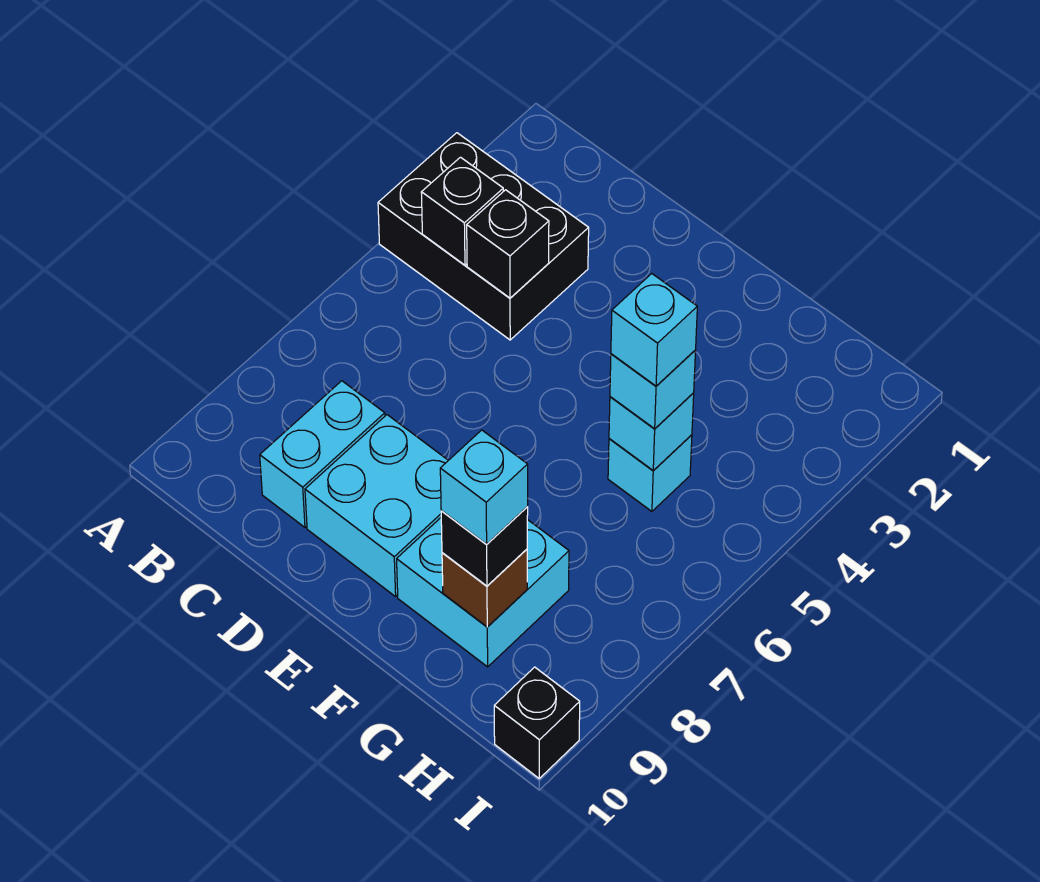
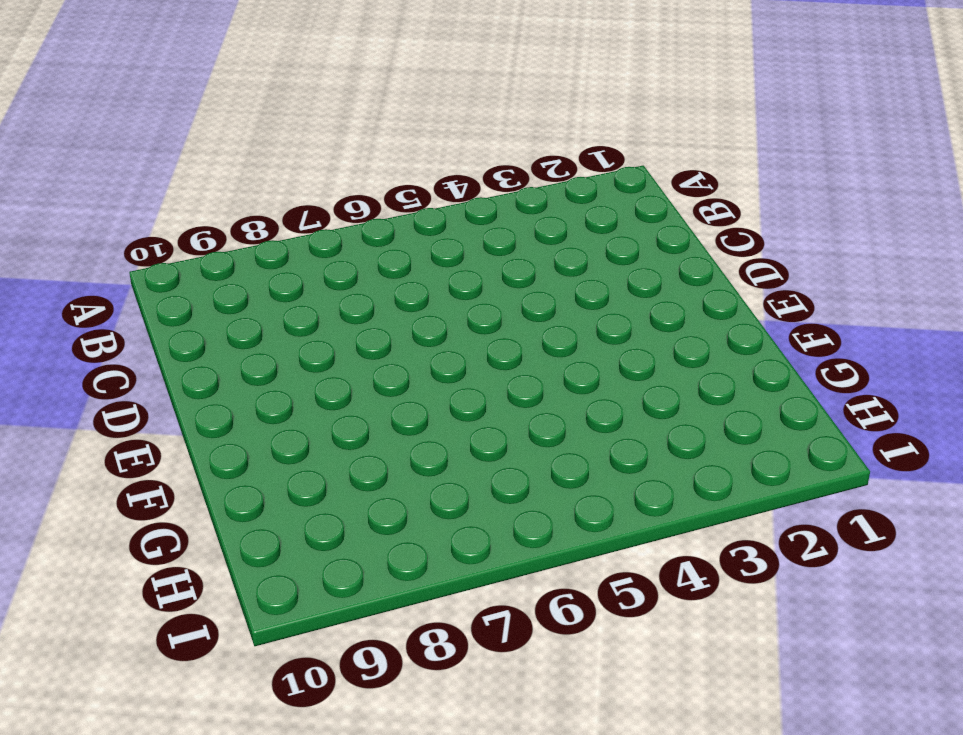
none -> black 2x3 brick [378,133,589,340]
none -> cyan 1x2 brick [260,381,385,527]
none -> cyan 2x2 brick [305,415,448,597]

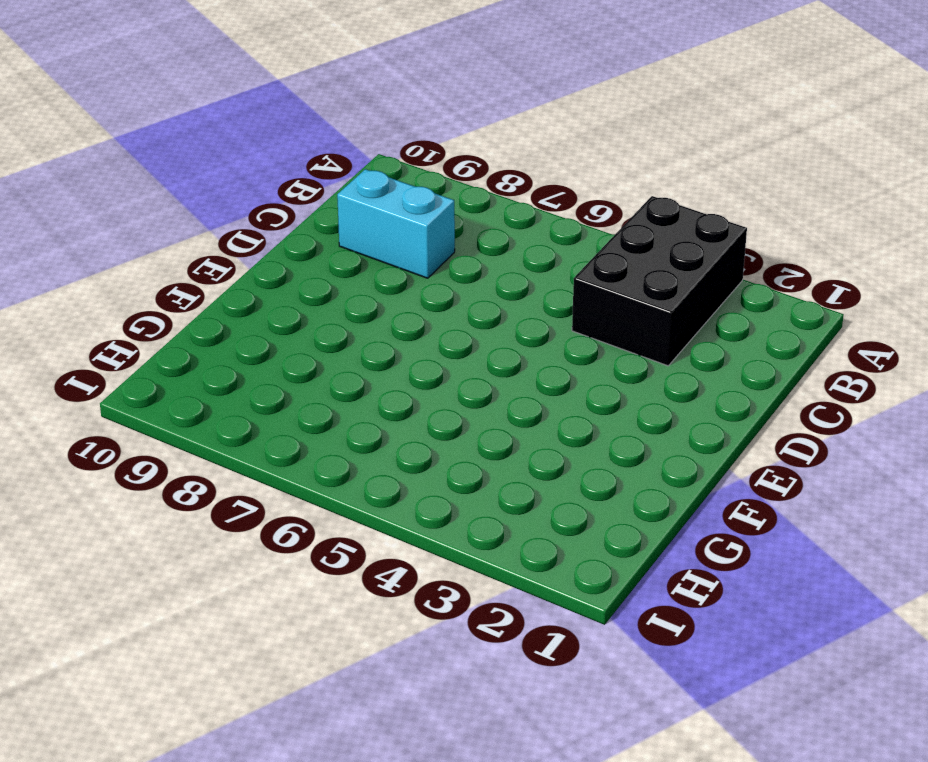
none -> cyan 2x2 brick [305,415,448,597]
none -> cyan 2x2 brick [397,518,569,667]
none -> cyan 1x1 brick [608,435,692,511]

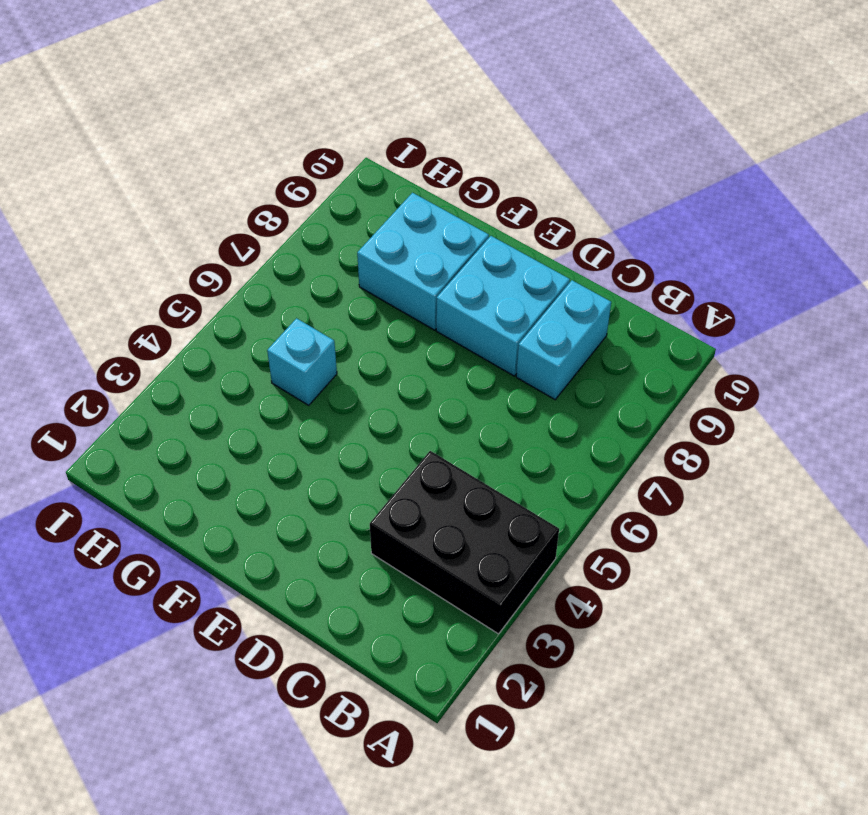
none -> black 1x1 brick [494,667,580,778]
none -> black 1x1 brick [421,157,503,265]
none -> black 1x1 brick [467,190,549,298]

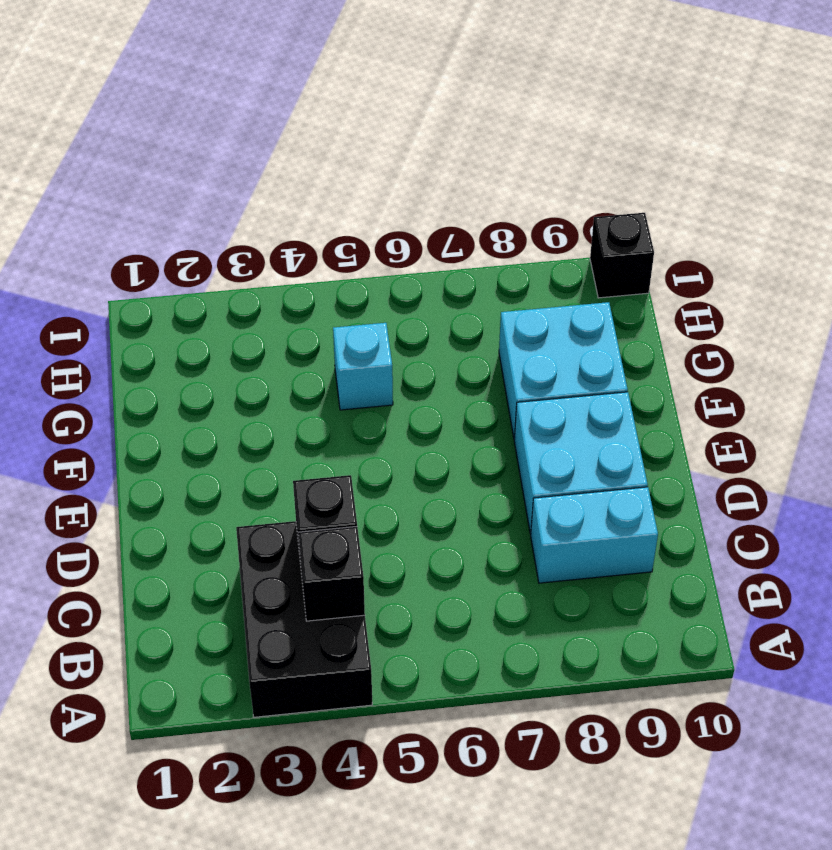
none -> cyan 1x1 brick [609,393,694,471]
none -> brown 1x1 brick [442,549,527,627]
none -> cyan 1x1 brick [610,350,696,429]

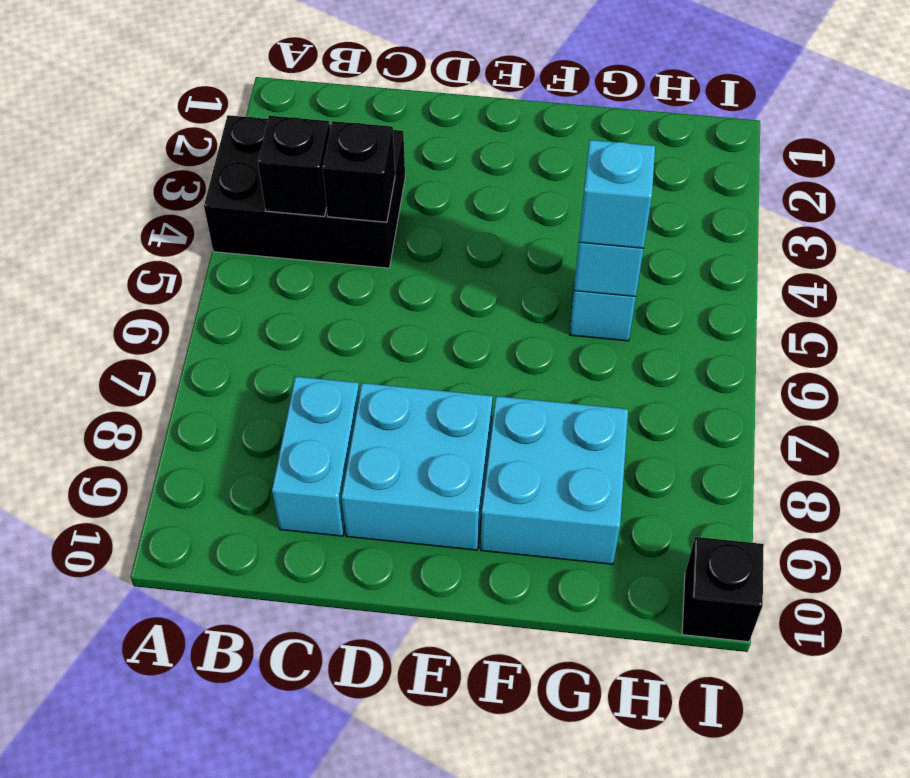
none -> brown 1x1 brick [442,549,527,627]
none -> black 1x1 brick [441,507,528,586]
none -> cyan 1x1 brick [611,274,697,386]

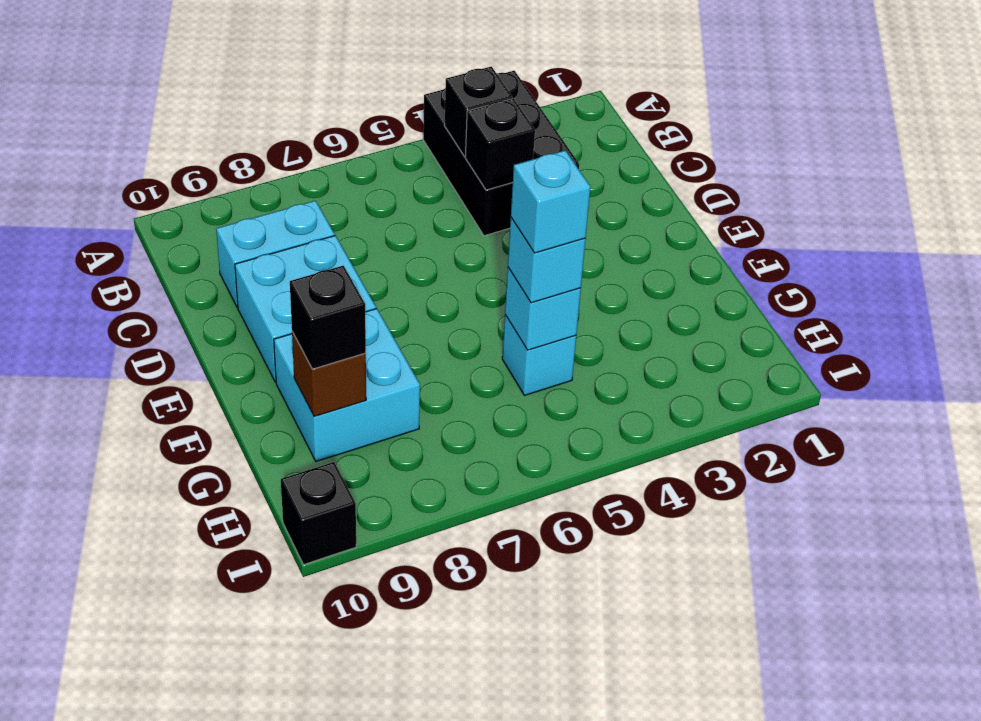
none -> cyan 1x1 brick [440,430,528,544]

